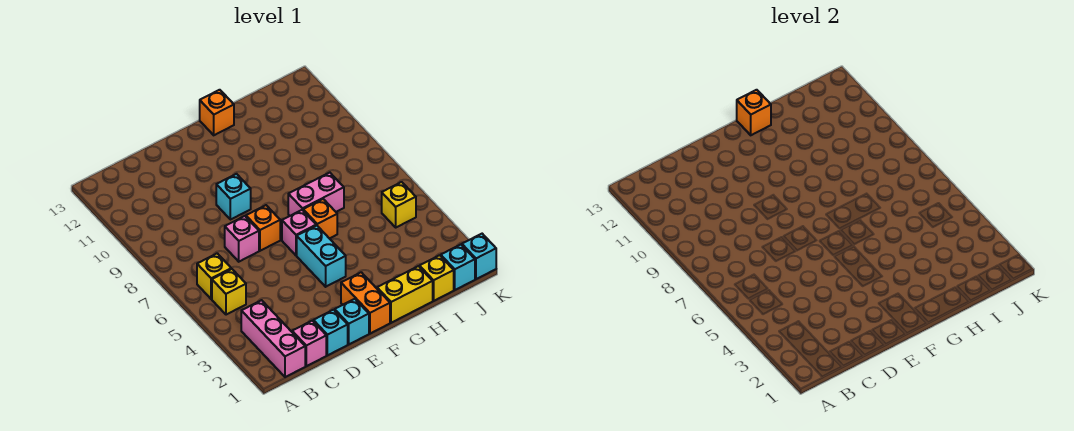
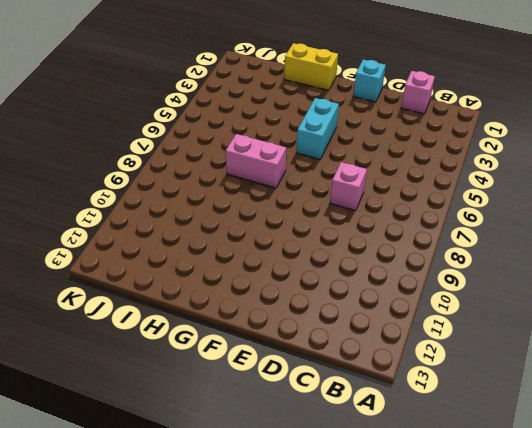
none -> pink 1x3 brick [241,300,305,377]
none -> yellow 1x1 brick [212,269,246,315]
none -> yellow 1x1 brick [197,253,231,299]

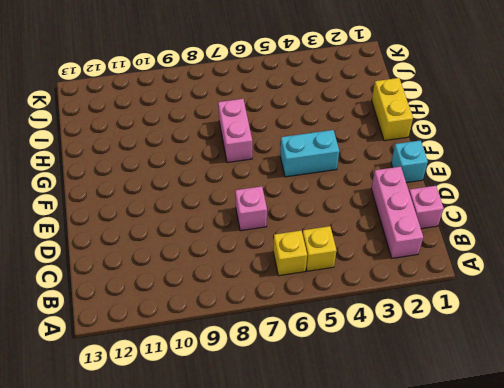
pink 1x3 brick [371,167,423,258] -> pink 1x3 brick turned to [241,300,305,377]
none -> cyan 1x1 brick [313,310,348,355]
none -> orange 1x1 brick [246,205,280,251]
none -> cyan 1x1 brick [216,174,251,220]

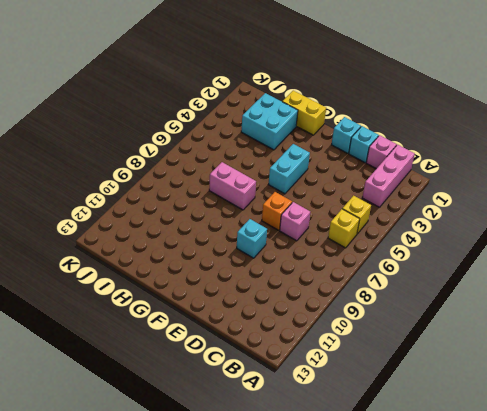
cyan 2x2 brick [241,93,298,150] -> none
none -> orange 1x2 brick [341,272,390,334]
none -> pink 1x1 brick [282,210,316,256]
none -> orange 1x1 brick [303,199,337,239]

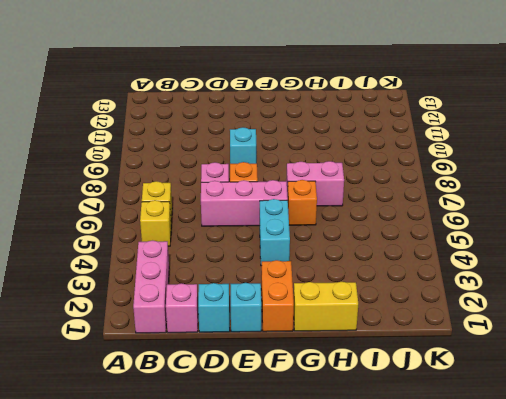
pink 1x3 brick [201,180,288,226] -> pink 1x1 brick [282,210,316,256]
none -> orange 1x1 brick [200,90,234,135]
none -> yellow 1x1 brick [419,255,454,301]
none -> cyan 1x1 brick [441,244,475,290]

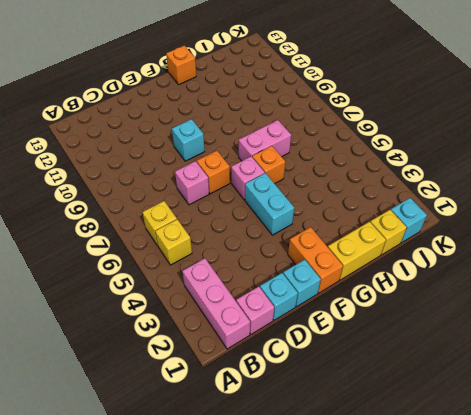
none -> yellow 1x1 brick [382,182,416,227]
none -> cyan 1x1 brick [462,234,496,279]
none -> orange 1x1 brick [737,90,771,135]

